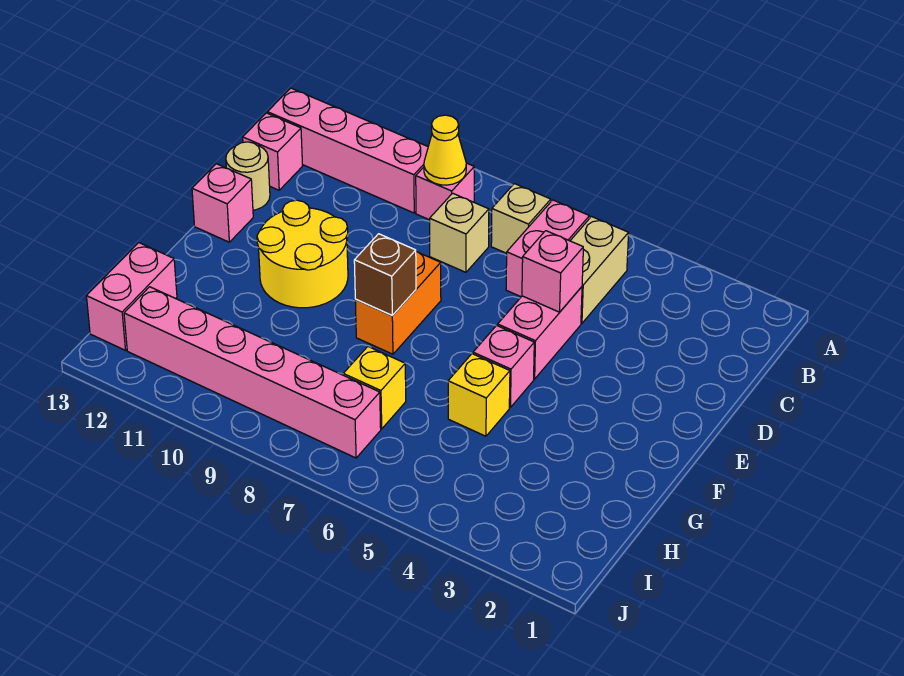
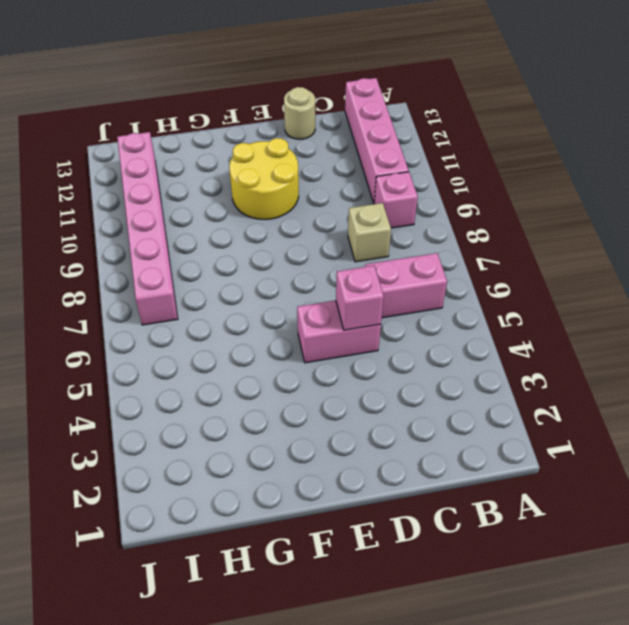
none -> tan 1x2 brick [570,217,629,323]
none -> tan 1x1 brick [491,184,551,253]
none -> pink 1x1 brick [243,113,303,190]

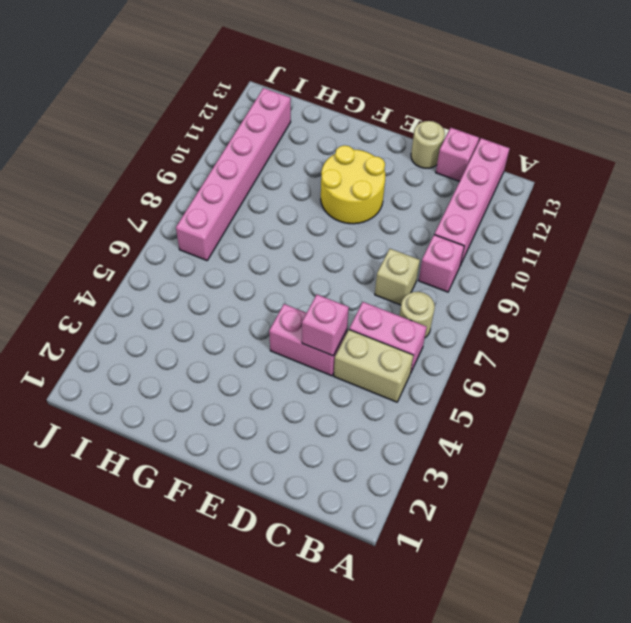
tan 1x1 round brick [400,292,435,338] -> tan 1x1 brick [491,184,551,253]
none -> orange 1x2 brick [355,252,441,354]
none -> pink 1x1 brick [192,164,253,242]
none -> pink 1x1 brick [473,325,534,408]

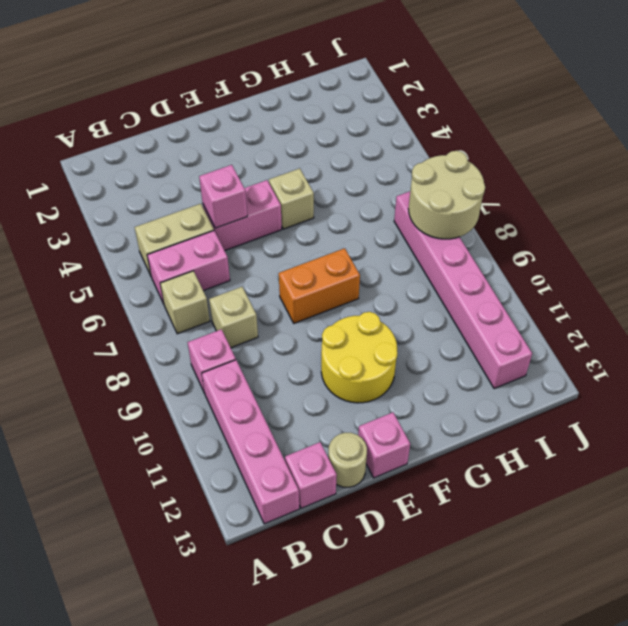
tan 1x1 brick [269,168,314,229] -> pink 1x1 brick [473,325,534,408]
tan 2x2 round brick [409,151,485,239] -> none
none -> yellow 1x1 brick [448,354,510,436]
none -> yellow 1x1 brick [343,347,406,429]
none -> pink 1x2 brick [87,243,177,350]

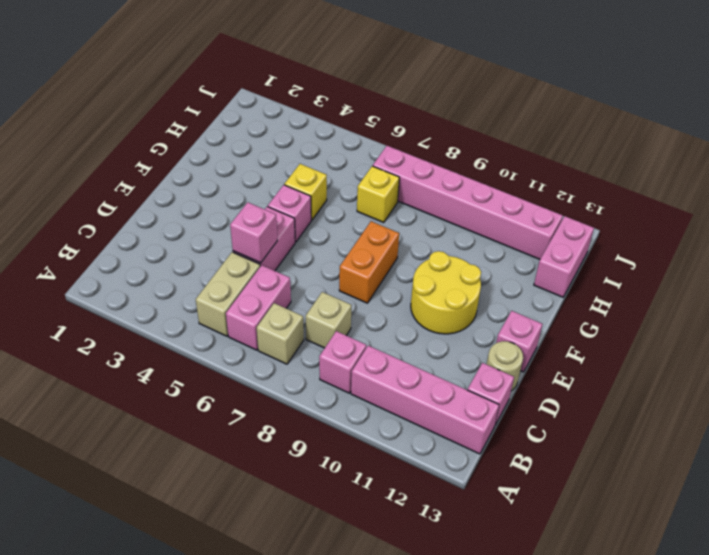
none -> yellow 1x1 cone [424,115,466,185]
none -> brown 1x1 brick [354,234,416,315]

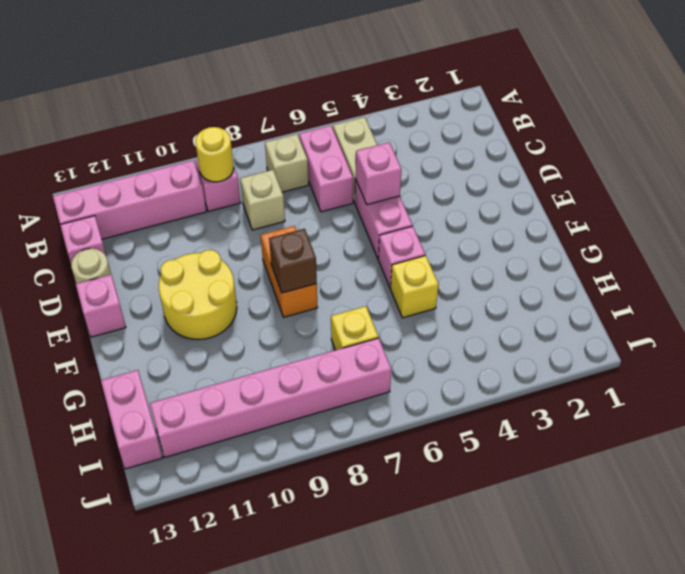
yellow 1x1 round brick [195,127,234,182] -> yellow 1x1 cone [424,115,466,185]

